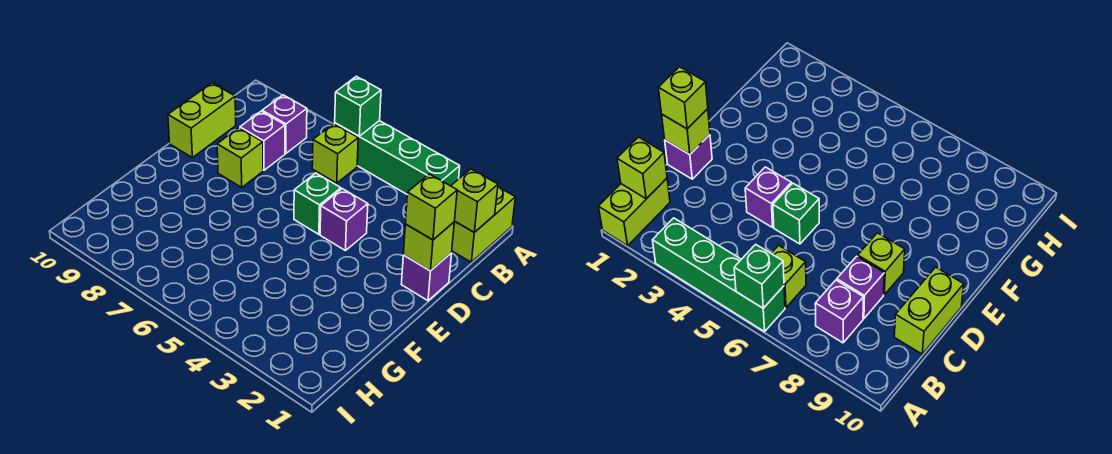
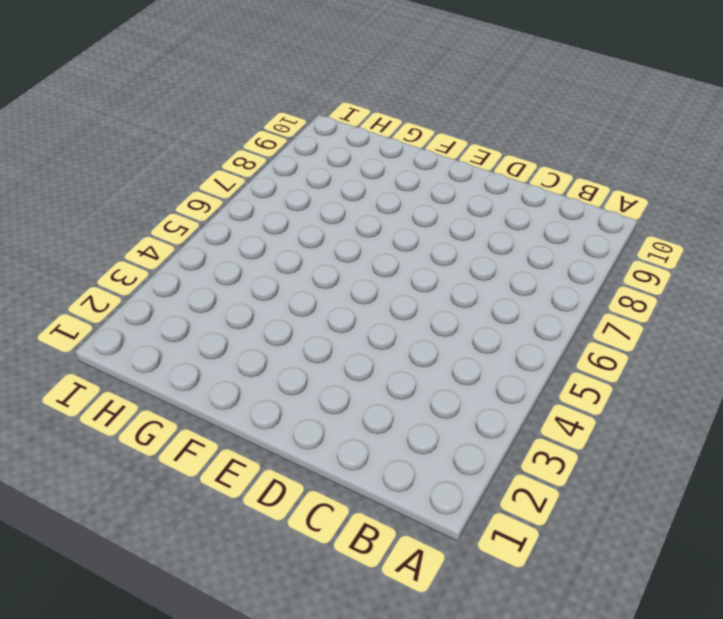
none -> lime 1x2 brick [452,187,515,262]
none -> green 1x4 brick [335,121,460,194]
none -> lime 1x1 brick [312,124,358,183]

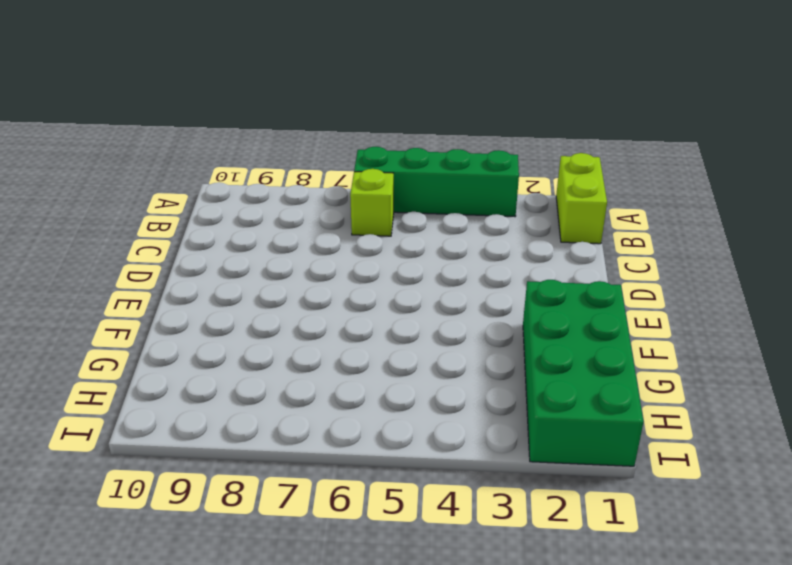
green 2x4 brick [523,280,643,466] -> none
none -> purple 1x1 brick [262,95,307,153]
none -> purple 1x1 brick [240,111,285,170]
none -> lime 1x2 brick [168,83,236,158]

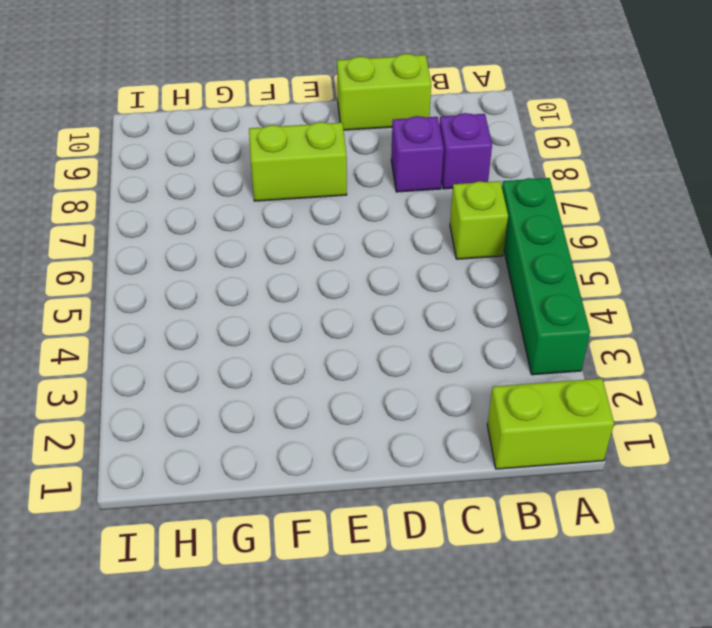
lime 1x2 brick [249,122,347,201] -> none
none -> purple 1x1 brick [401,253,452,301]
none -> purple 1x1 brick [320,189,368,251]
none -> green 1x1 brick [294,173,341,234]

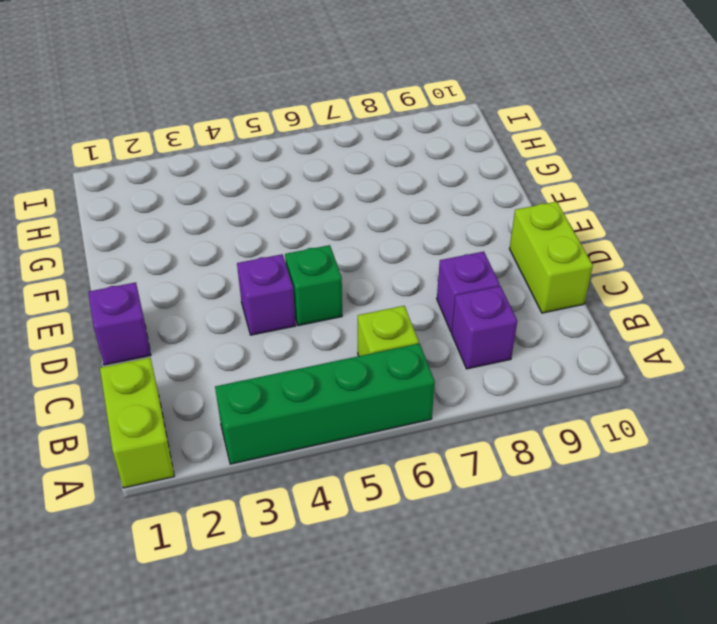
none -> lime 1x1 brick [217,128,263,187]
none -> green 1x1 brick [335,76,381,136]
none -> lime 1x1 brick [451,169,498,232]

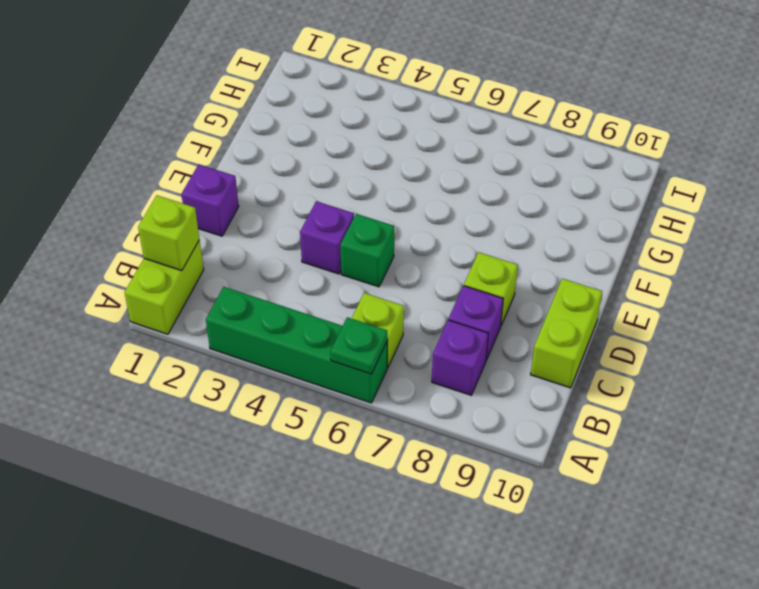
green 1x1 plate [330,317,387,374] -> green 1x1 brick [335,76,381,136]
none -> lime 1x1 brick [403,222,454,271]
none -> lime 1x1 brick [405,174,457,240]

